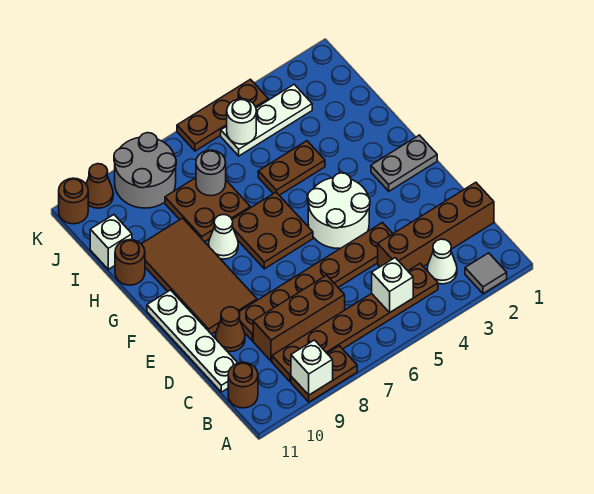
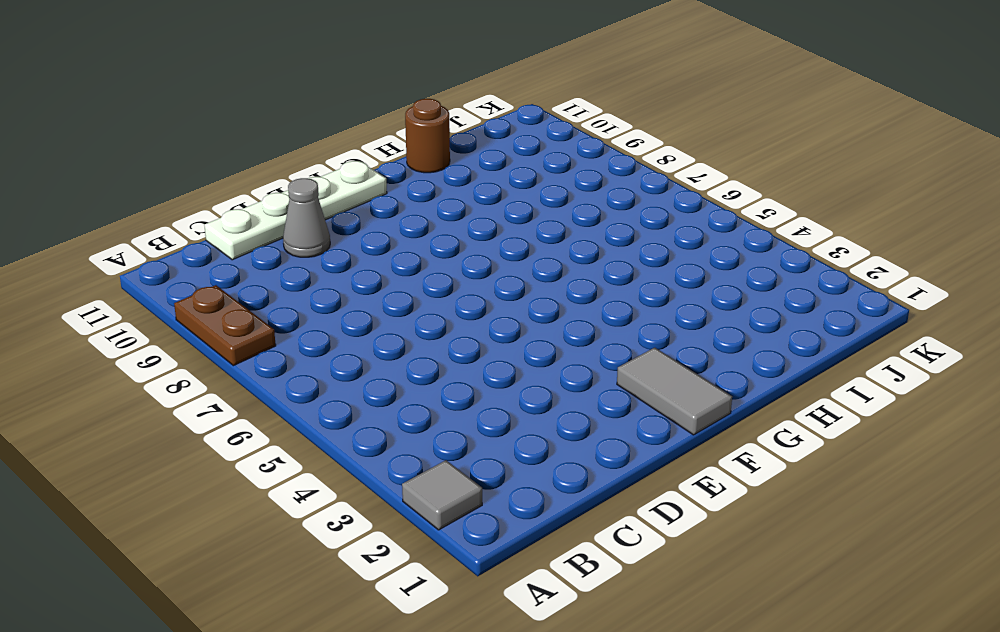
grey 1x1 cone [283,178,330,257] -> brown 1x1 cone [215,307,245,352]
grey 1x2 tile [617,348,732,435] -> grey 1x2 plate [371,135,437,191]
none -> white 1x1 cone [427,239,457,284]
none -> brown 1x6 plate [272,264,438,382]
none -> brown 1x1 round brick [228,362,258,408]

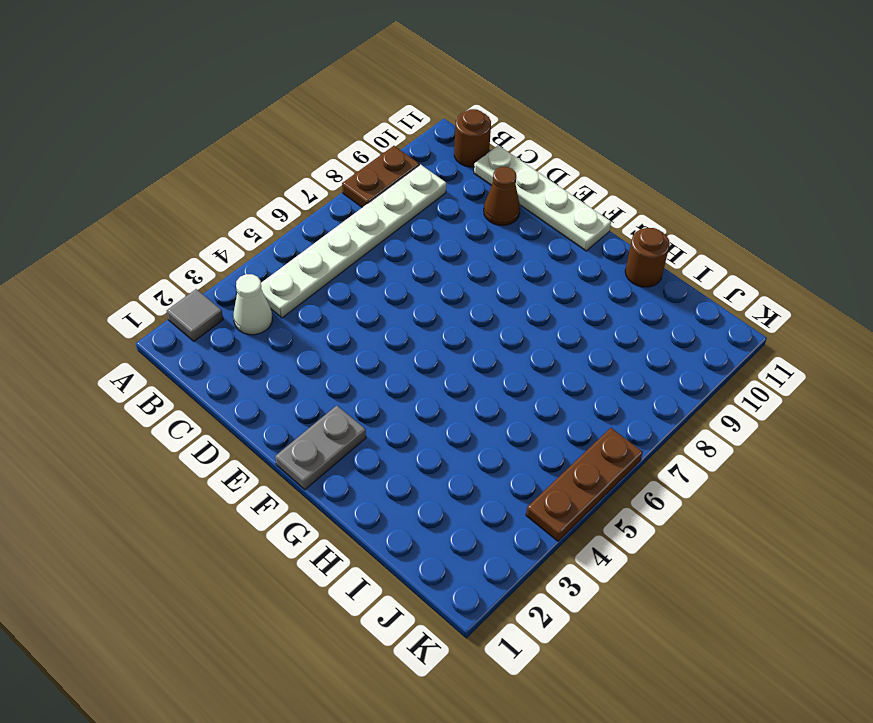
white 1x6 plate [261,165,446,318] -> brown 1x6 plate [272,264,438,382]
none -> brown 1x4 brick [378,182,494,271]
none -> brown 1x3 brick [253,275,345,361]
none -> brown 1x6 plate [239,223,393,341]

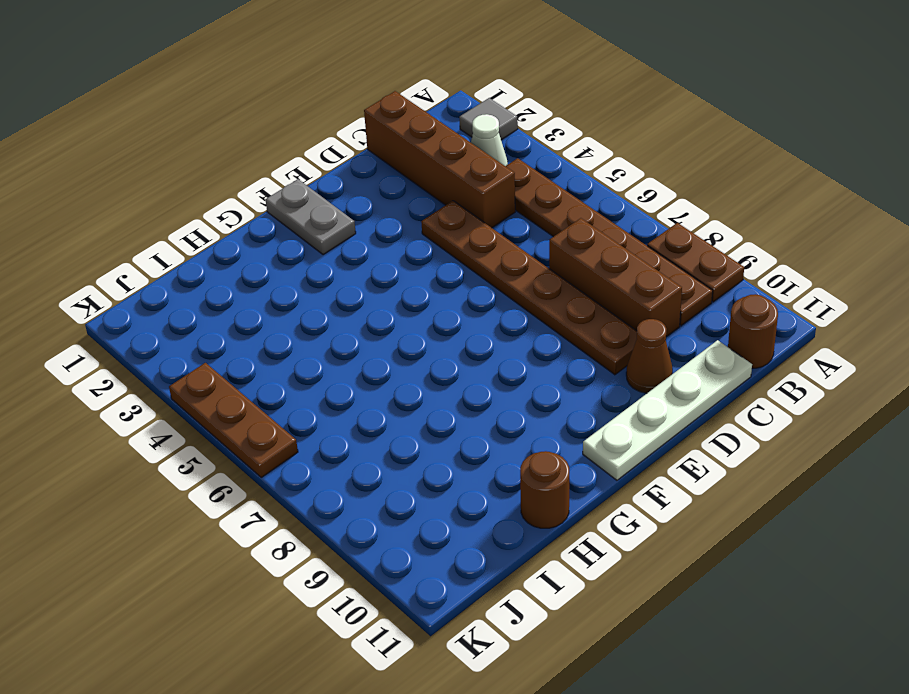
none -> white 2x2 round brick [308,173,370,248]
none -> brown 2x4 tile [142,218,257,334]
none -> brown 2x2 plate [232,192,313,269]

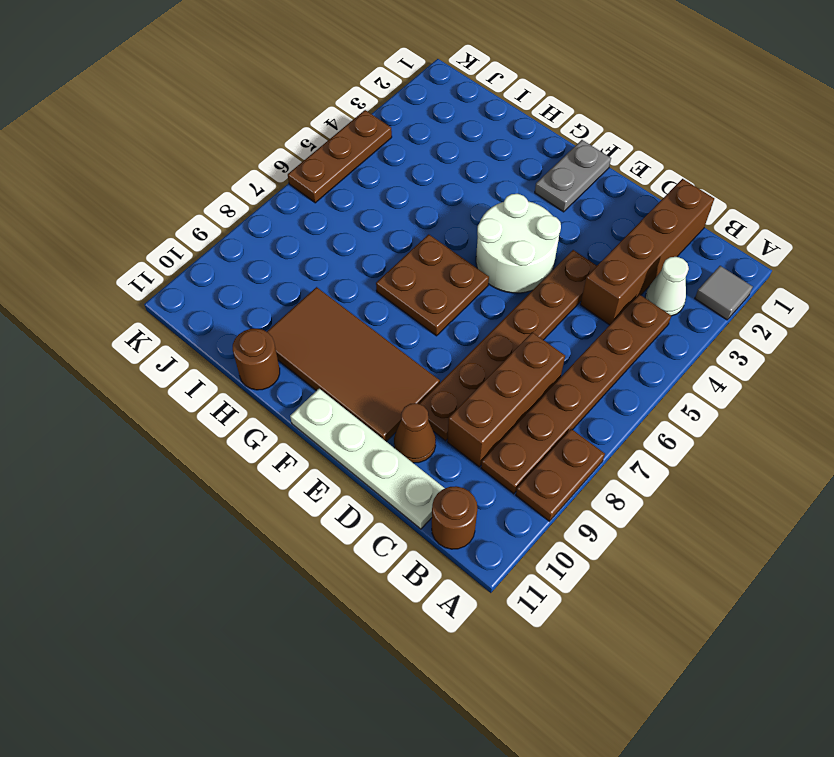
none -> white 1x1 cone [209,215,238,259]
none -> brown 1x2 plate [258,141,325,195]
none -> brown 2x2 plate [165,178,250,242]

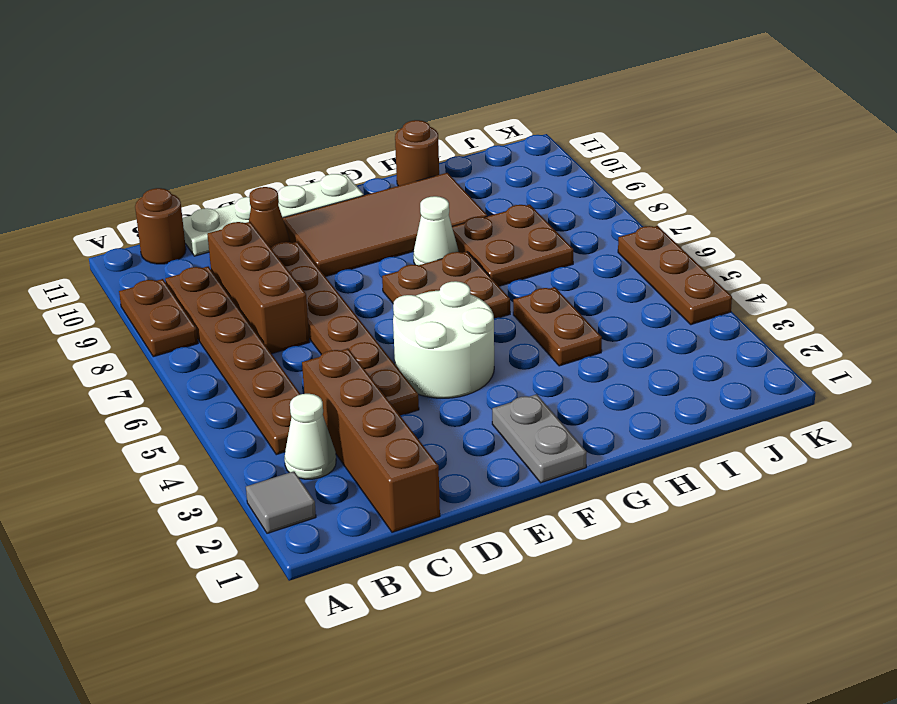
none -> white 1x1 brick [90,215,132,269]
none -> white 1x3 plate [221,84,312,156]
none -> grey 2x2 round brick [114,133,176,208]

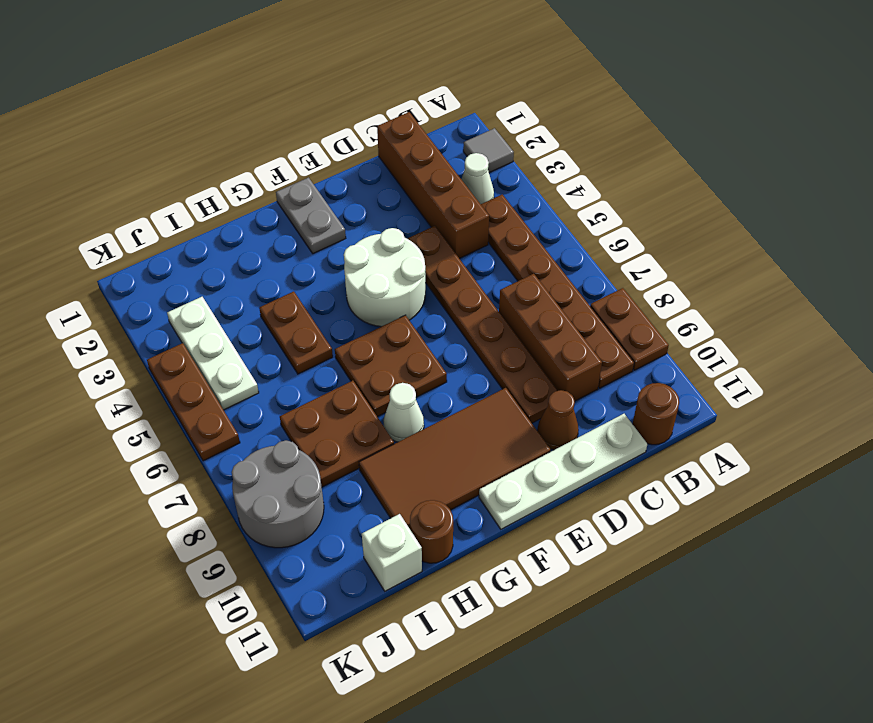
none -> brown 1x1 cone [86,164,113,208]
none -> brown 1x1 round brick [59,178,88,224]
none -> white 1x1 brick [291,340,333,395]

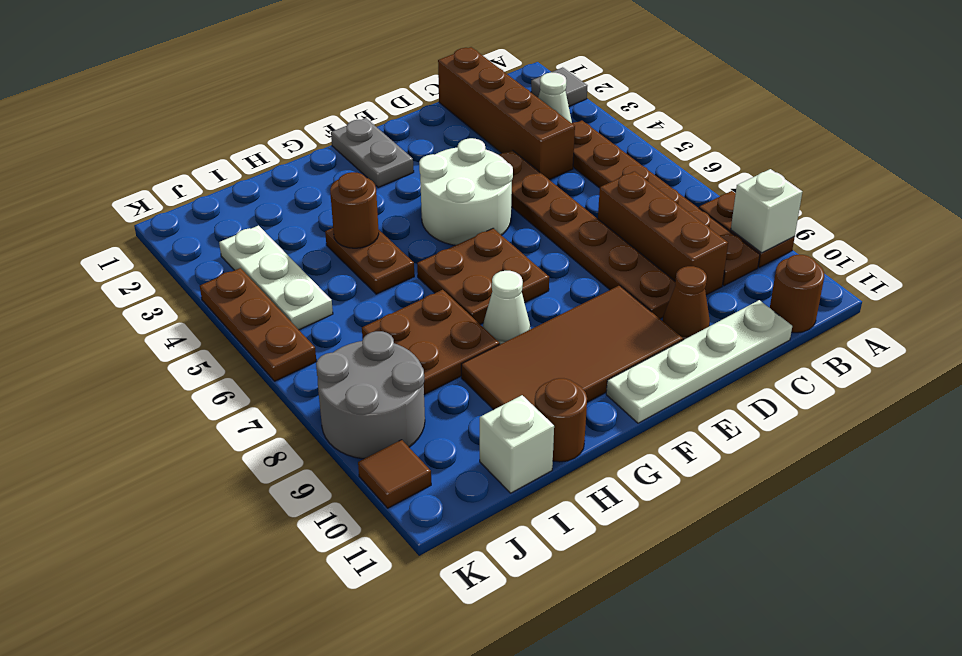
brown 1x1 round brick [330,172,379,248] -> brown 1x1 round brick moved to [59,178,88,224]
brown 1x1 tile [358,440,431,508] -> brown 1x1 cone [86,164,113,208]
none -> white 1x1 brick [372,258,413,313]
none -> grey 1x1 round brick [196,150,226,196]
none -> white 1x1 round brick [227,99,256,144]

